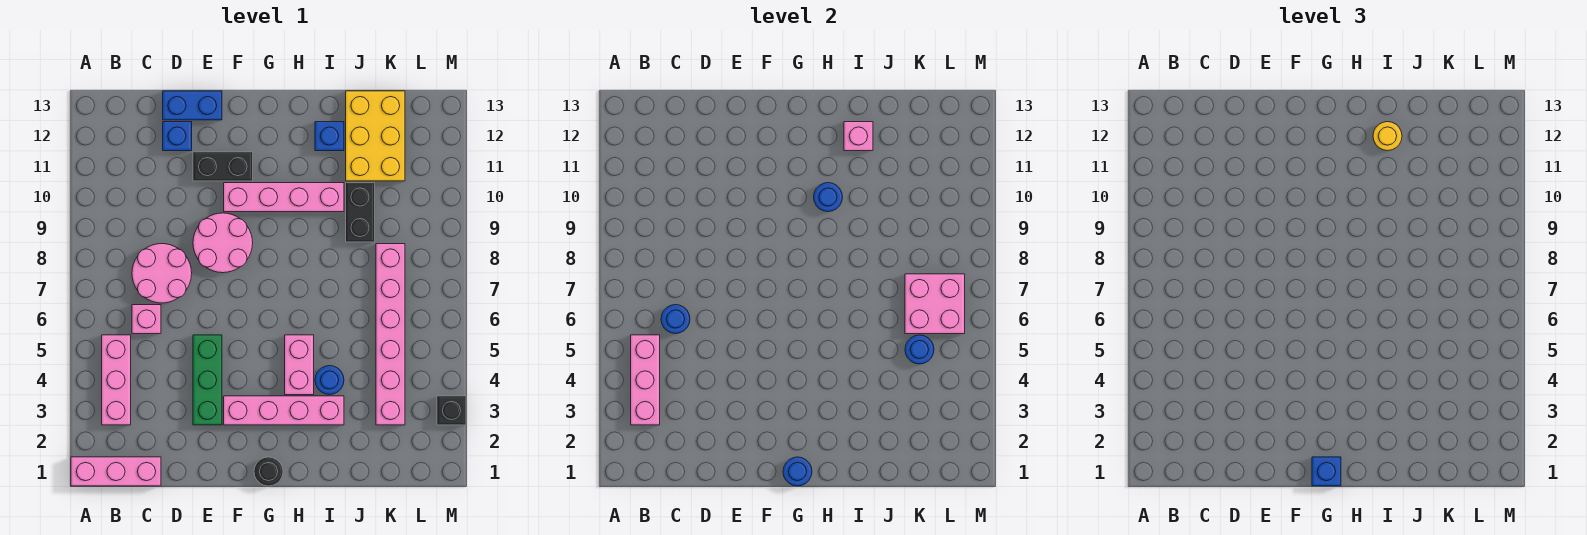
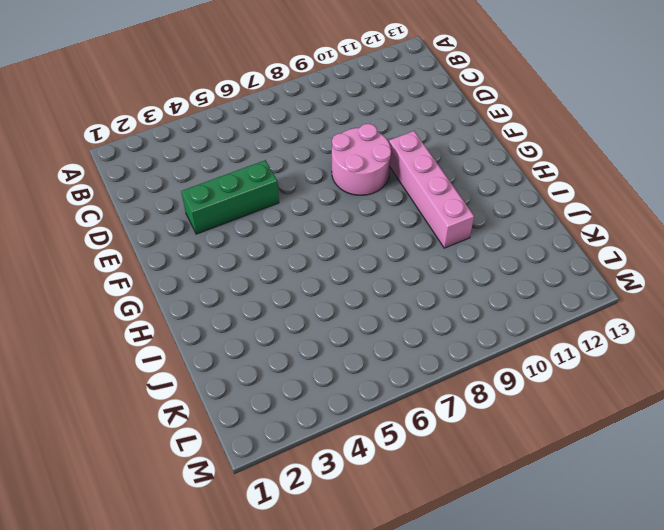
none -> pink 1x3 brick [71,457,161,486]
none -> pink 1x3 brick [102,335,131,425]
none -> pink 1x1 brick [132,305,161,334]

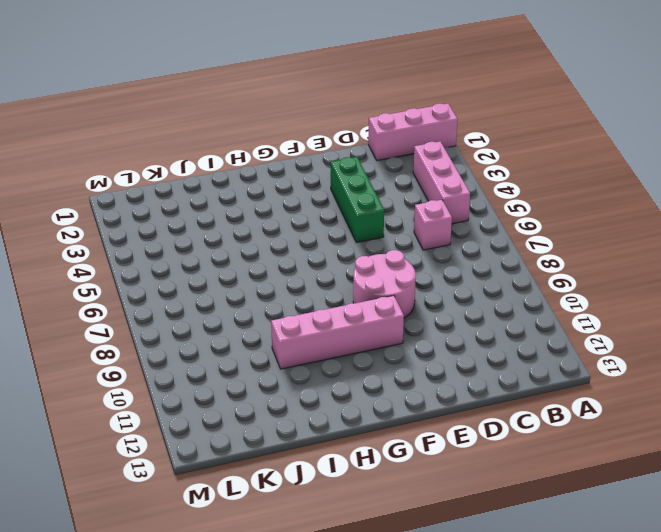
none -> pink 2x2 round brick [132,244,192,303]
none -> blue 1x1 brick [163,122,192,151]
none -> blue 1x2 brick [163,91,222,120]

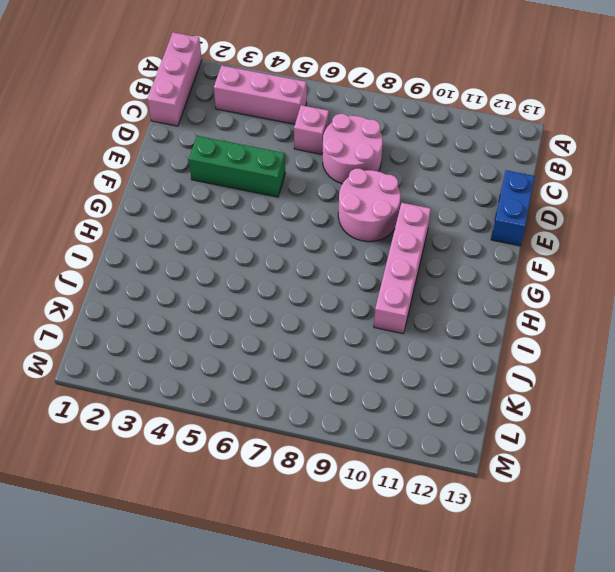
none -> blue 1x1 brick [163,122,192,151]
none -> black 1x2 brick [193,152,253,181]
none -> pink 1x4 brick [224,396,344,425]

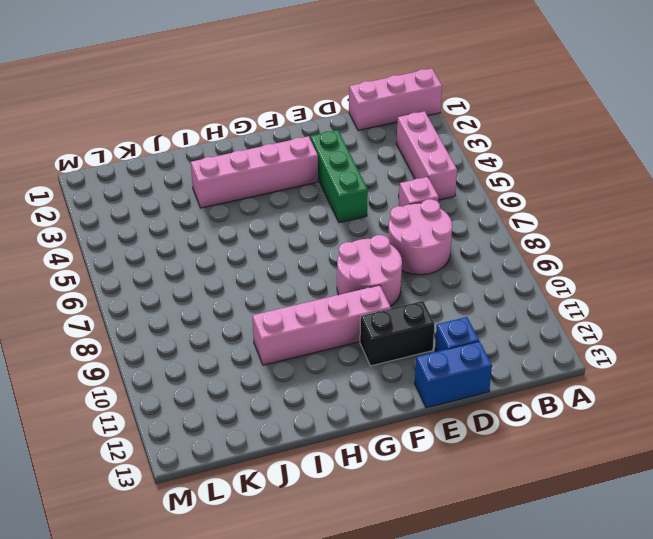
none -> black 1x1 round brick [254,457,283,486]
none -> pink 1x2 brick [285,335,314,395]
none -> blue 1x1 round brick [315,366,344,395]

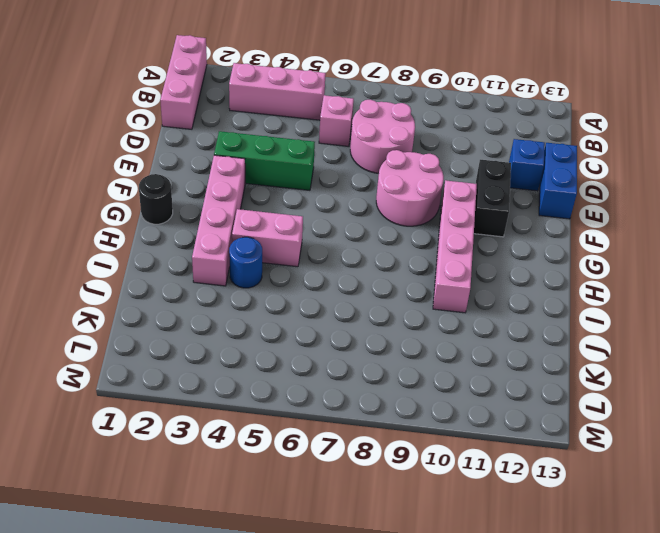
none -> blue 1x1 brick [315,122,344,151]
none -> black 1x2 brick [346,183,375,242]
none -> yellow 2x3 brick [346,91,405,181]

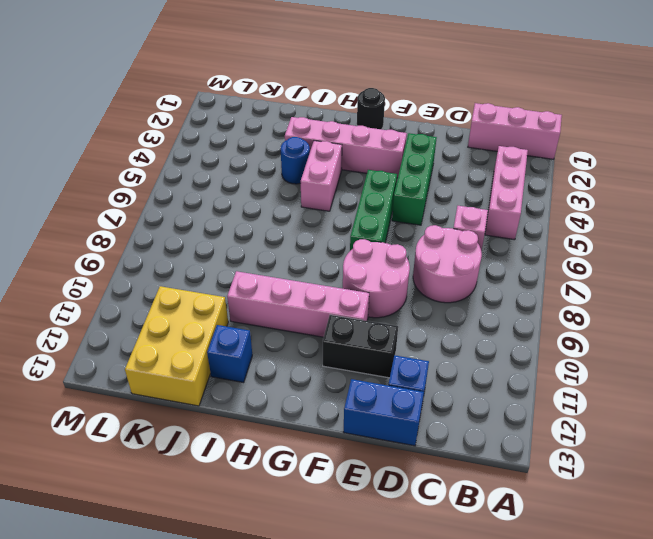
green 1x3 brick [350,170,397,251] -> none
none -> black 1x2 brick [346,183,375,242]
none -> pink 1x6 brick [376,244,405,425]
none -> black 1x1 brick [437,396,466,425]

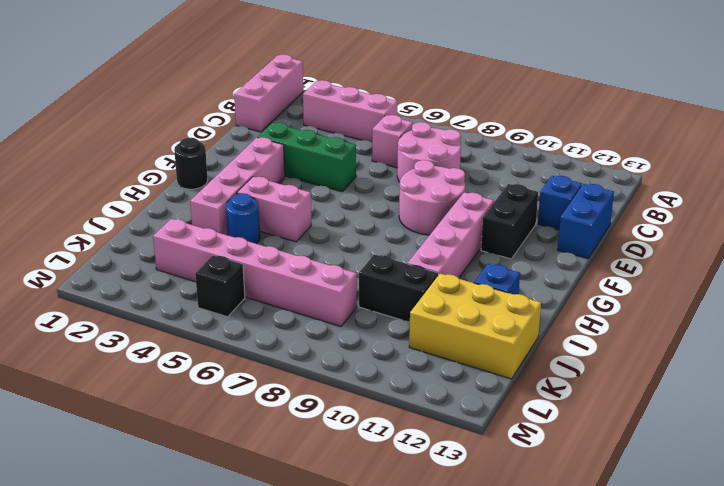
black 1x1 brick [195,255,245,317] -> black 1x1 brick moved to [437,396,466,425]
none -> pink 1x3 brick [631,335,660,425]
none -> blue 1x1 round brick [661,305,690,334]
none -> blue 1x1 round brick [783,457,812,486]

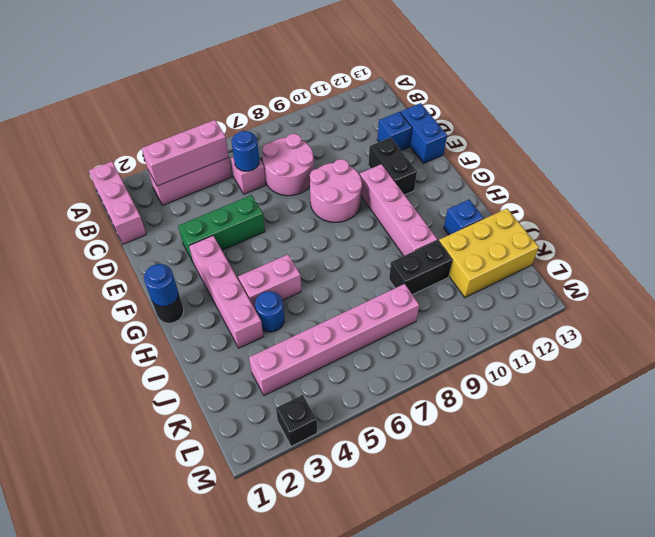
none -> blue 1x1 round brick [814,183,842,212]
none -> pink 1x1 brick [844,122,873,151]
none -> blue 1x1 round brick [905,335,934,364]

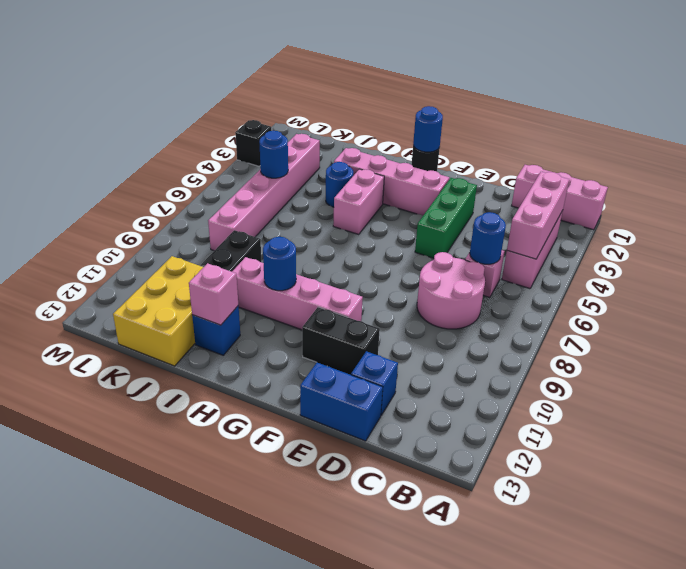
none -> pink 2x2 round brick [193,213,253,273]
none -> pink 2x2 brick [905,274,965,334]
none -> blue 1x1 brick [1312,457,1341,486]

